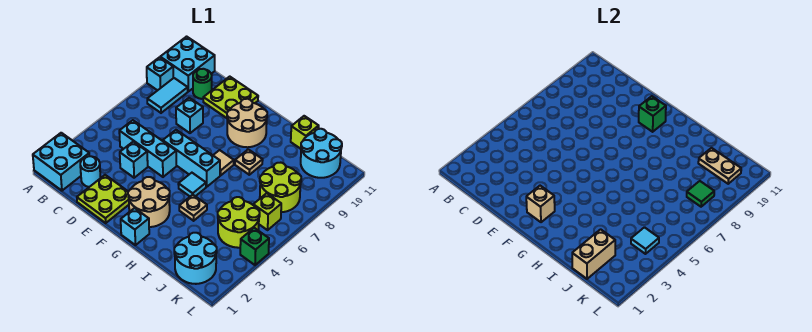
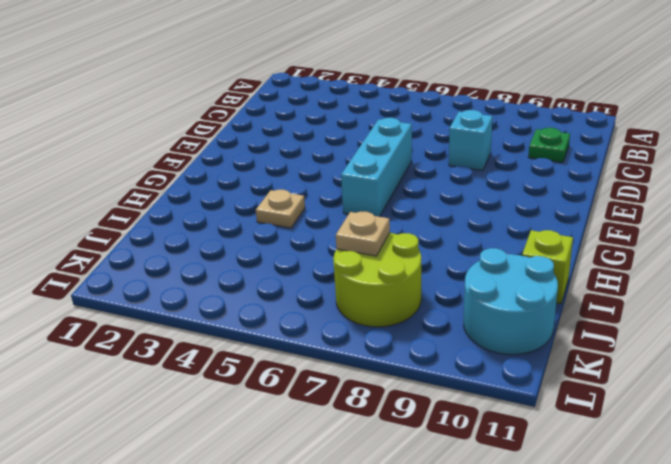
green 1x1 plate [528,128,570,163] -> green 1x1 round brick [193,69,212,99]
tan 1x1 plate [336,212,390,256] -> tan 1x1 plate moved to [235,149,263,175]
none -> cyan 2x2 brick [33,133,89,191]
none -> cyan 1x1 brick [147,57,173,90]
none -> cyan 2x2 brick [160,37,215,91]
none -> cyan 1x2 tile [147,78,188,113]

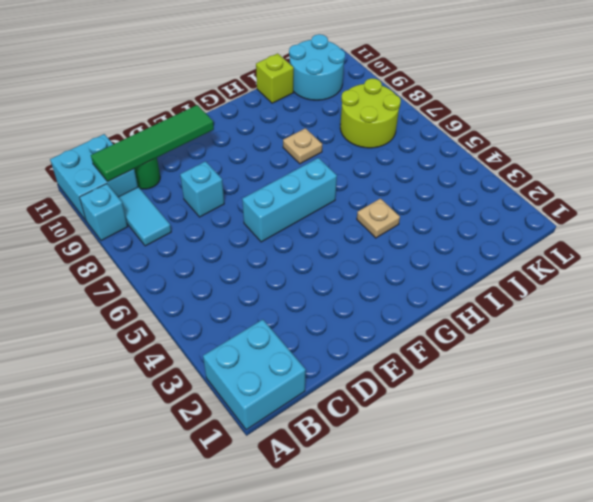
green 1x4 tile [91,105,214,181] -> none
none -> cyan 1x1 round brick [80,156,100,187]
none -> cyan 1x3 brick [119,120,176,177]
none -> lime 2x2 plate [77,175,129,223]
none -> cyan 1x1 brick [120,142,148,178]

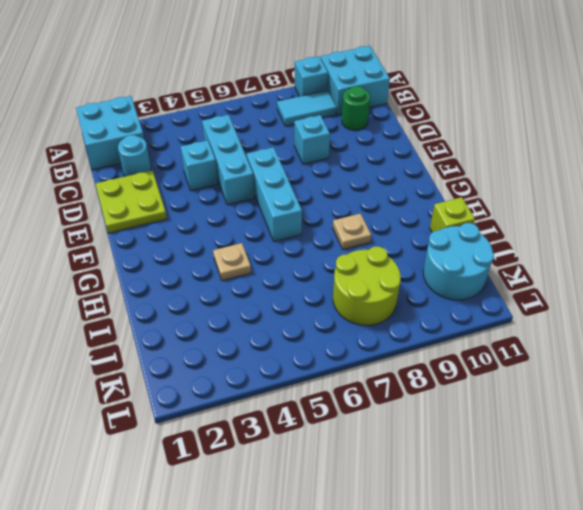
none -> lime 2x2 plate [203,77,258,118]
none -> tan 2x2 round brick [128,177,170,227]
none -> tan 2x2 round brick [227,99,267,147]
none -> cyan 1x1 brick [121,208,149,245]

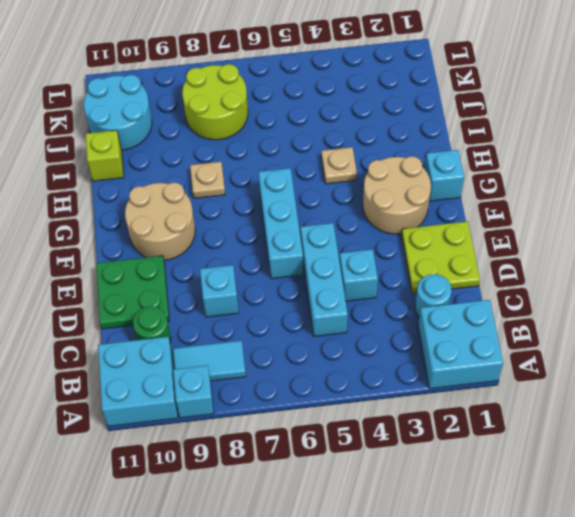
green 2x2 plate [96,256,169,329] -> lime 2x2 plate [203,77,258,118]
none -> cyan 1x1 tile [178,173,206,196]
none -> tan 1x1 tile [213,150,234,175]
none -> cyan 2x2 round brick [174,233,217,284]
none -> lime 2x2 round brick [218,197,260,248]

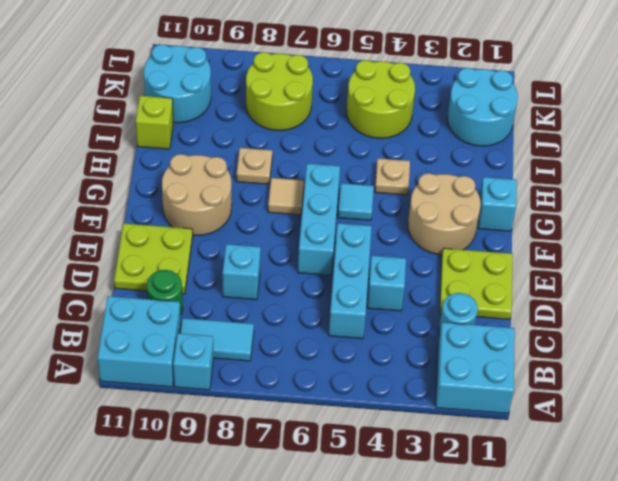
none -> lime 1x1 brick [253,193,281,230]
none -> green 1x1 brick [240,228,269,265]
none -> tan 1x1 brick [526,186,555,222]
none -> green 1x1 brick [639,96,666,132]

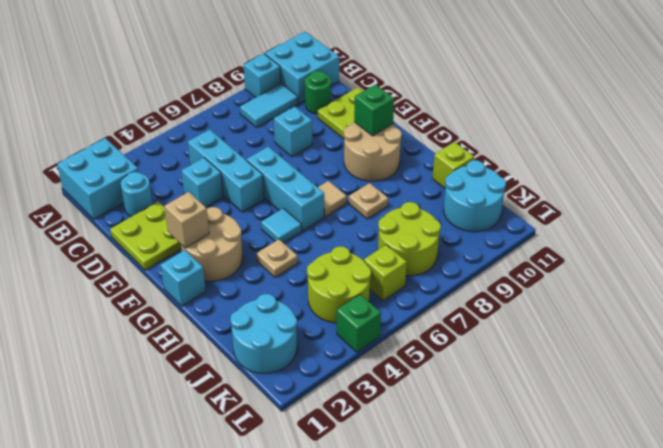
none -> tan 1x2 brick [572,229,615,279]
none -> tan 1x2 plate [698,148,741,184]
none -> cyan 1x1 tile [631,227,659,254]
none -> green 1x1 tile [687,181,714,207]

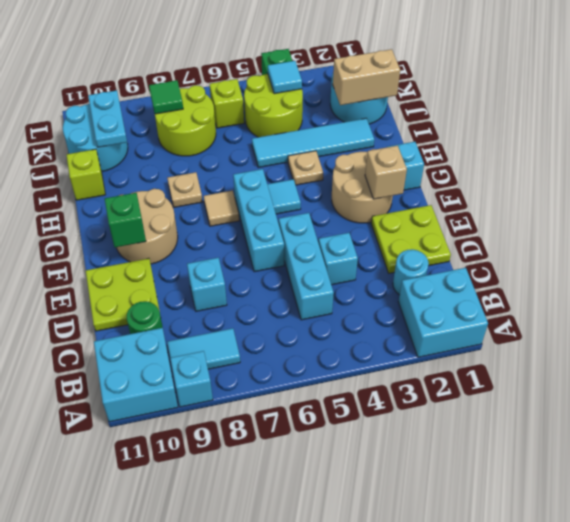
cyan 1x4 tile [252,118,374,167] -> none
cyan 1x2 plate [88,90,127,147] -> tan 1x2 plate [698,148,741,184]

